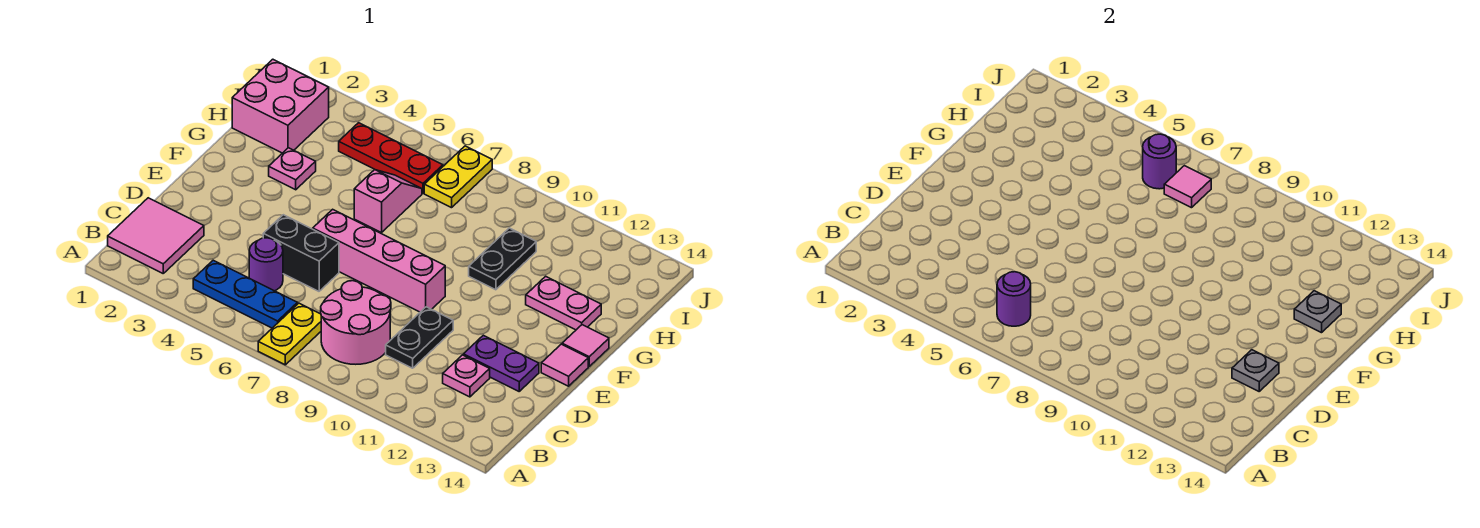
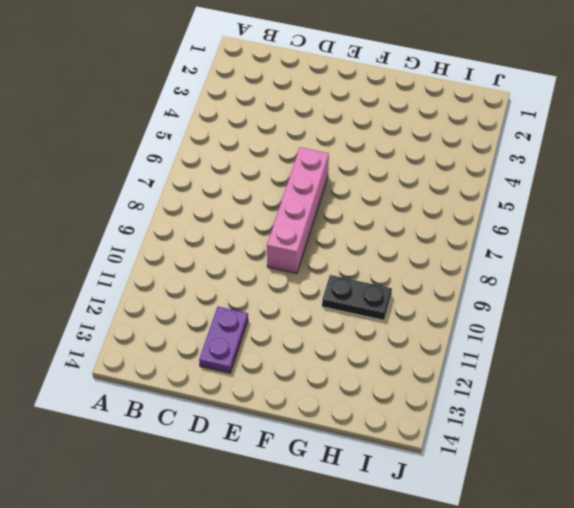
none -> yellow 1x2 plate [258,303,321,365]
none -> pink 2x2 tile [108,198,204,273]
none -> blue 1x3 plate [193,260,297,328]

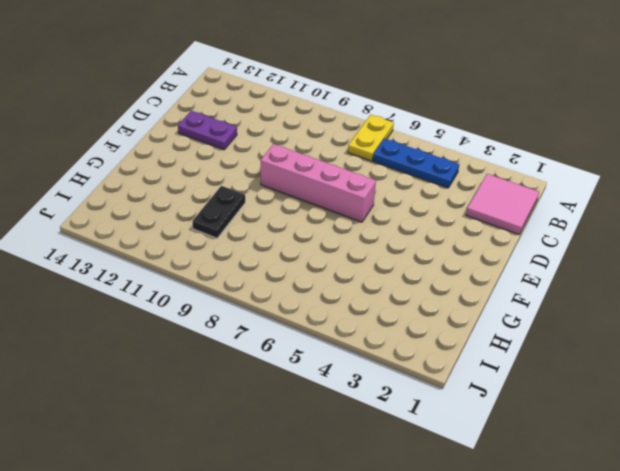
none -> pink 2x2 round brick [321,281,391,364]
none -> purple 1x1 round brick [249,238,283,291]
none -> black 1x2 plate [386,307,453,368]

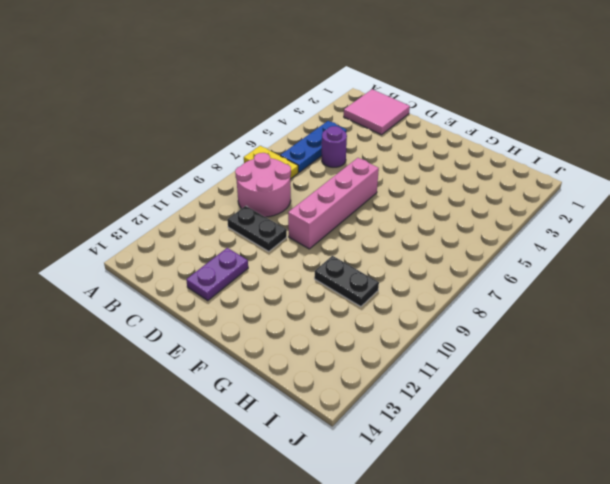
none -> pink 1x1 plate [443,355,490,397]
none -> black 1x2 brick [263,215,339,291]
none -> pink 1x1 tile [541,344,588,386]

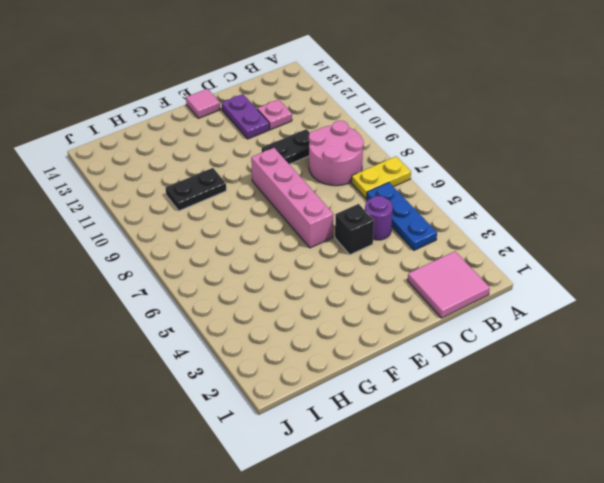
black 1x1 brick [335,204,374,255] -> black 1x2 brick [263,215,339,291]
none -> pink 1x1 tile [562,325,609,366]
none -> pink 1x1 plate [269,148,316,190]
none -> pink 1x2 slope [354,170,422,233]

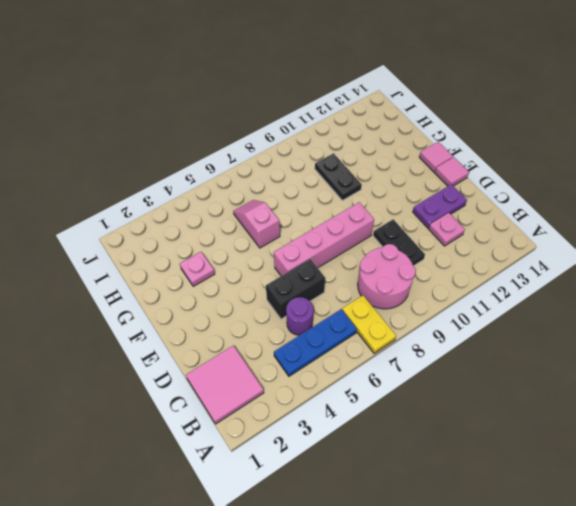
none -> pink 1x2 plate [526,276,601,330]
none -> pink 2x2 brick [232,59,329,153]
none -> red 1x3 plate [339,123,443,193]

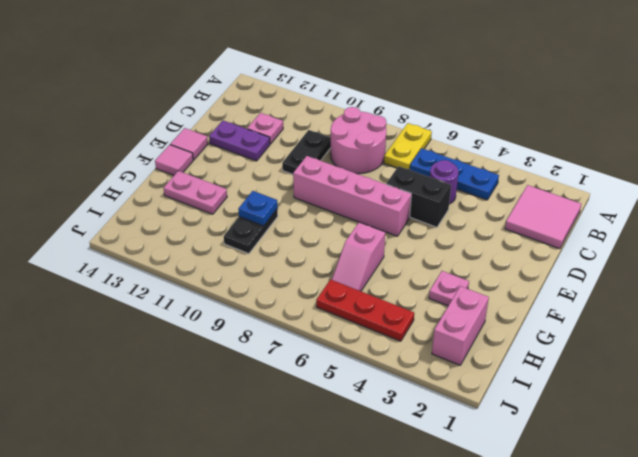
blue 1x1 plate [238,191,278,226] -> none
pink 1x2 brick [432,286,489,365] -> pink 2x2 brick [232,59,329,153]
none -> yellow 1x2 plate [424,146,492,208]
none -> purple 1x1 round brick [997,272,1031,326]
none -> grey 1x1 plate [1232,350,1279,391]

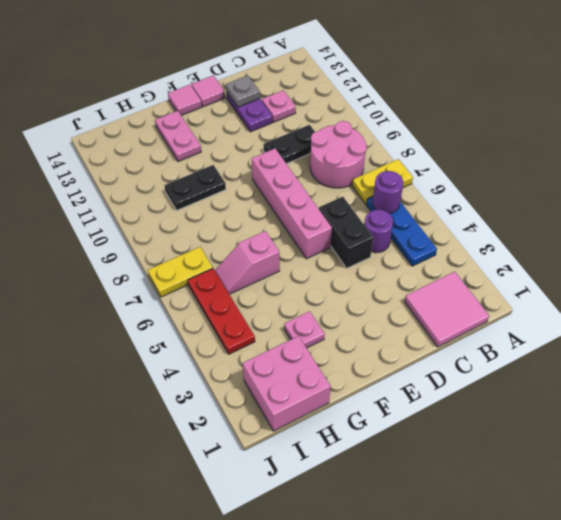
none -> grey 1x1 plate [1294,291,1341,333]
none -> purple 1x1 round brick [1143,134,1176,189]
none -> pink 1x1 tile [1164,166,1211,208]

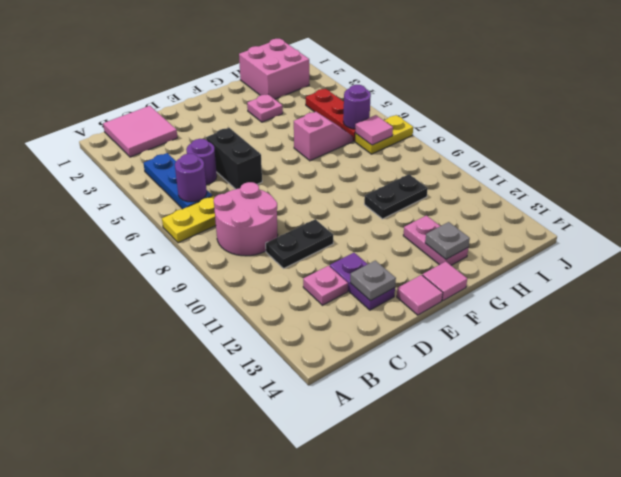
none -> pink 1x4 brick [313,209,445,312]

